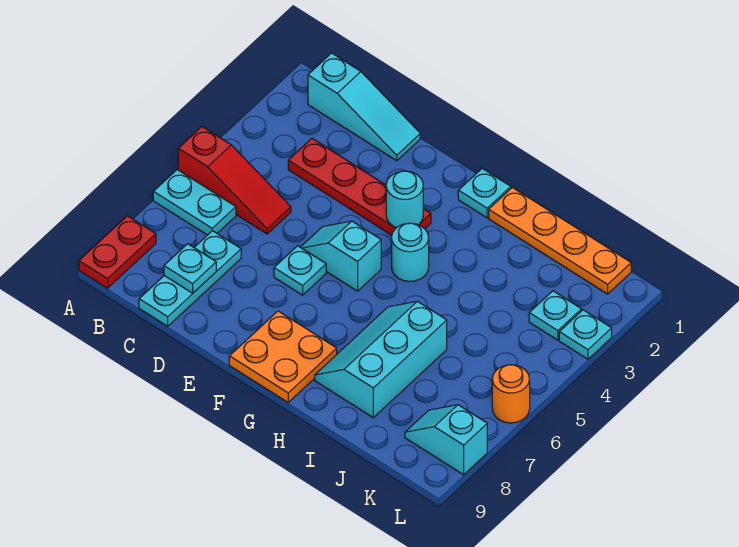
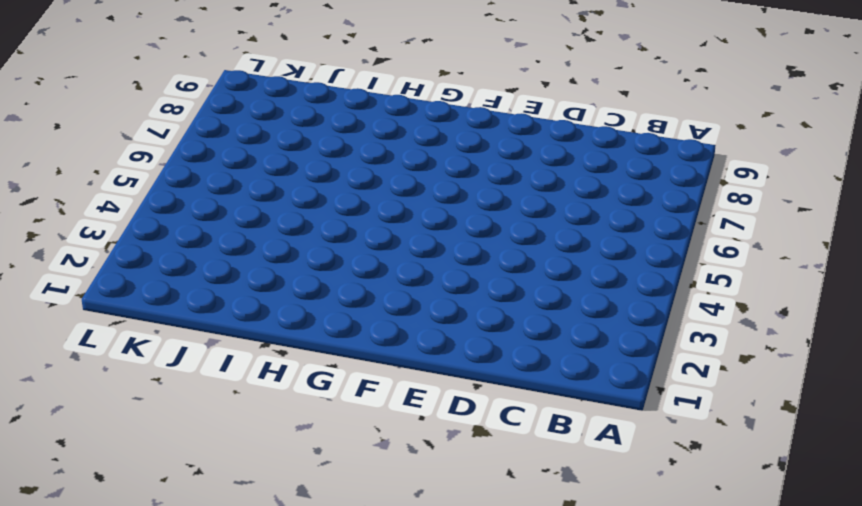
none -> red 1x3 slope [178,127,291,234]
none -> cyan 1x2 plate [153,170,236,235]
none -> red 1x2 plate [79,216,156,288]

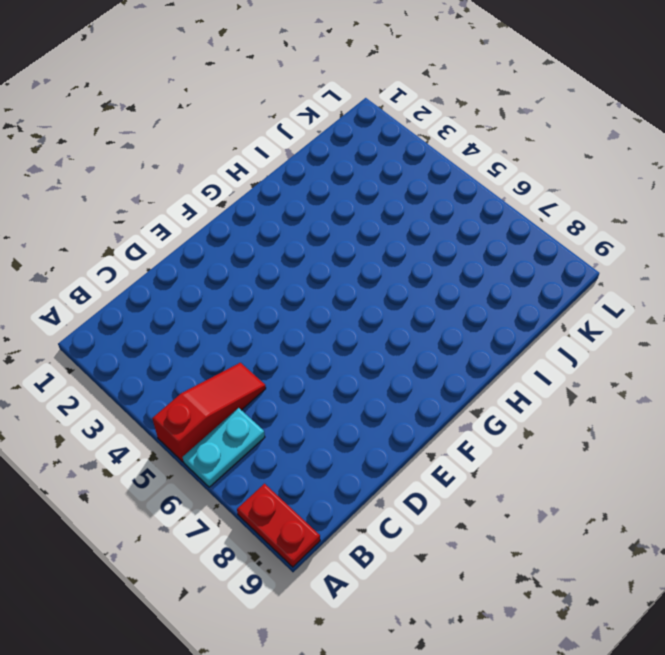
none -> cyan 1x3 slope [308,53,420,161]
none -> red 1x4 plate [288,139,431,235]
none -> cyan 1x3 plate [139,231,241,326]

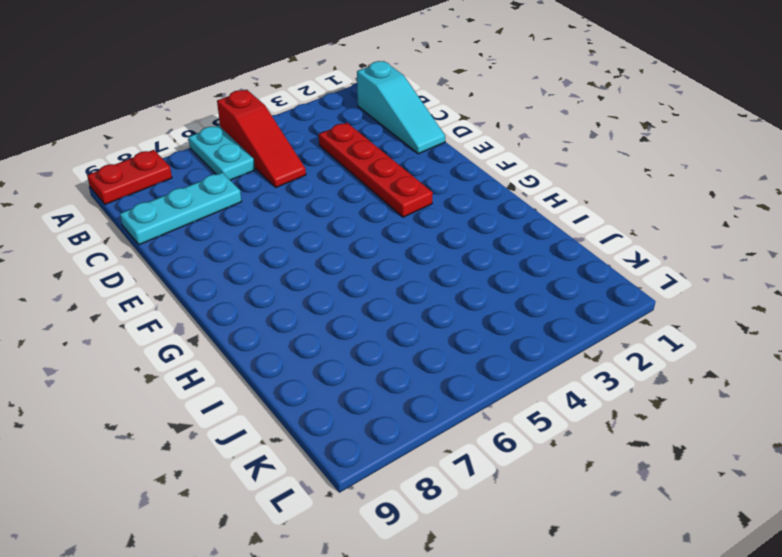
none -> cyan 1x2 slope [301,221,381,291]
none -> cyan 1x1 plate [274,246,326,295]
none -> orange 2x2 plate [229,311,337,402]

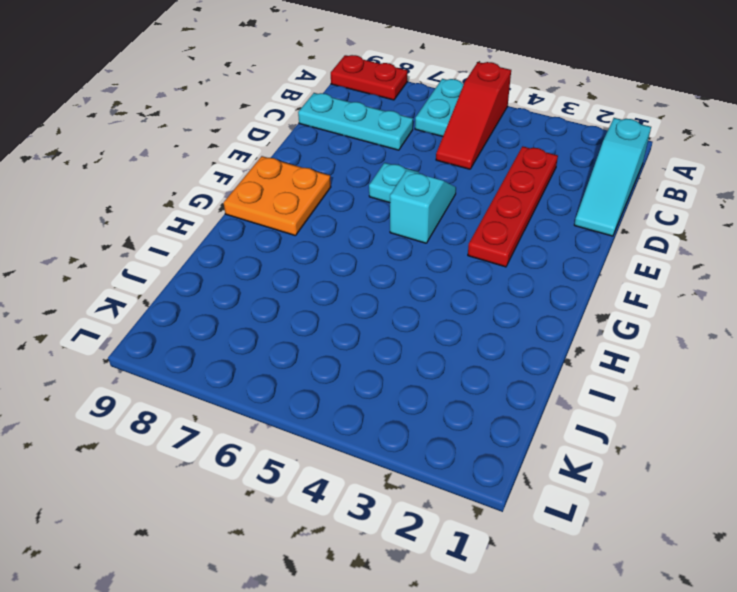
none -> cyan 1x1 plate [458,168,511,218]
none -> cyan 1x1 round brick [391,223,429,281]
none -> orange 1x4 plate [489,187,631,294]

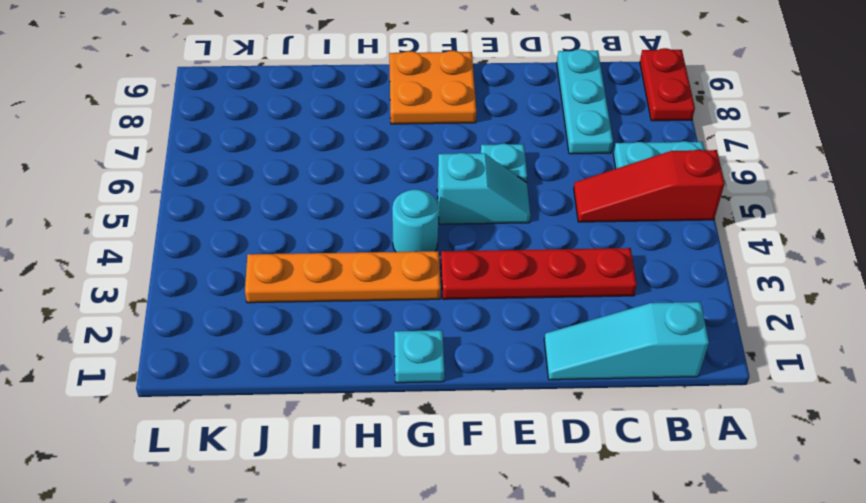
orange 1x4 plate [245,251,441,303] -> orange 1x4 plate moved to [489,187,631,294]
none -> cyan 2x3 slope [315,301,447,417]
none -> cyan 1x1 plate [529,291,582,340]
none -> cyan 1x2 slope [405,405,487,475]

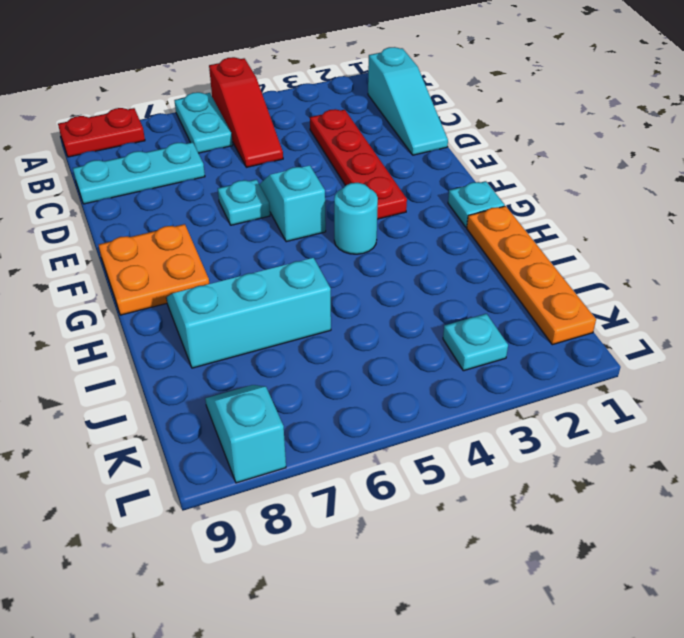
none -> cyan 1x1 plate [559,310,612,359]
none -> orange 1x1 round brick [492,365,530,423]
none -> cyan 1x1 plate [164,244,216,293]

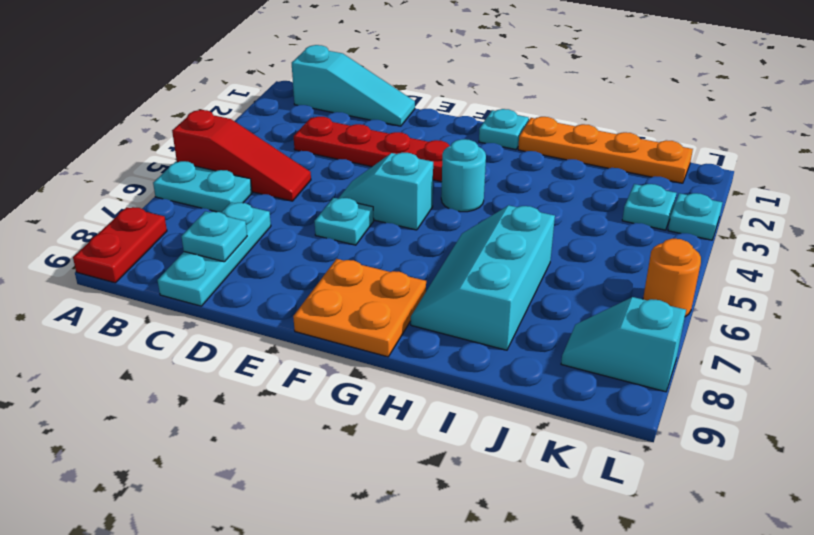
none -> cyan 1x1 round brick [386,171,423,228]

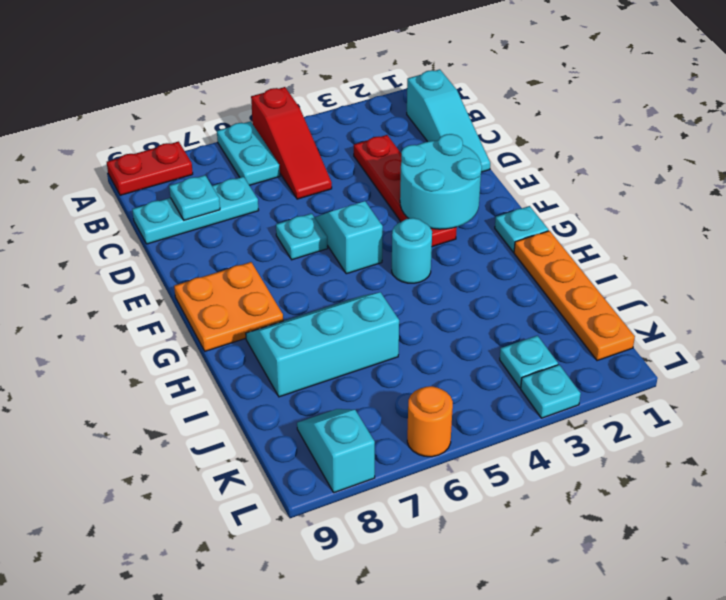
cyan 2x2 round brick [400,134,482,229] -> cyan 1x1 round brick [386,171,423,228]

